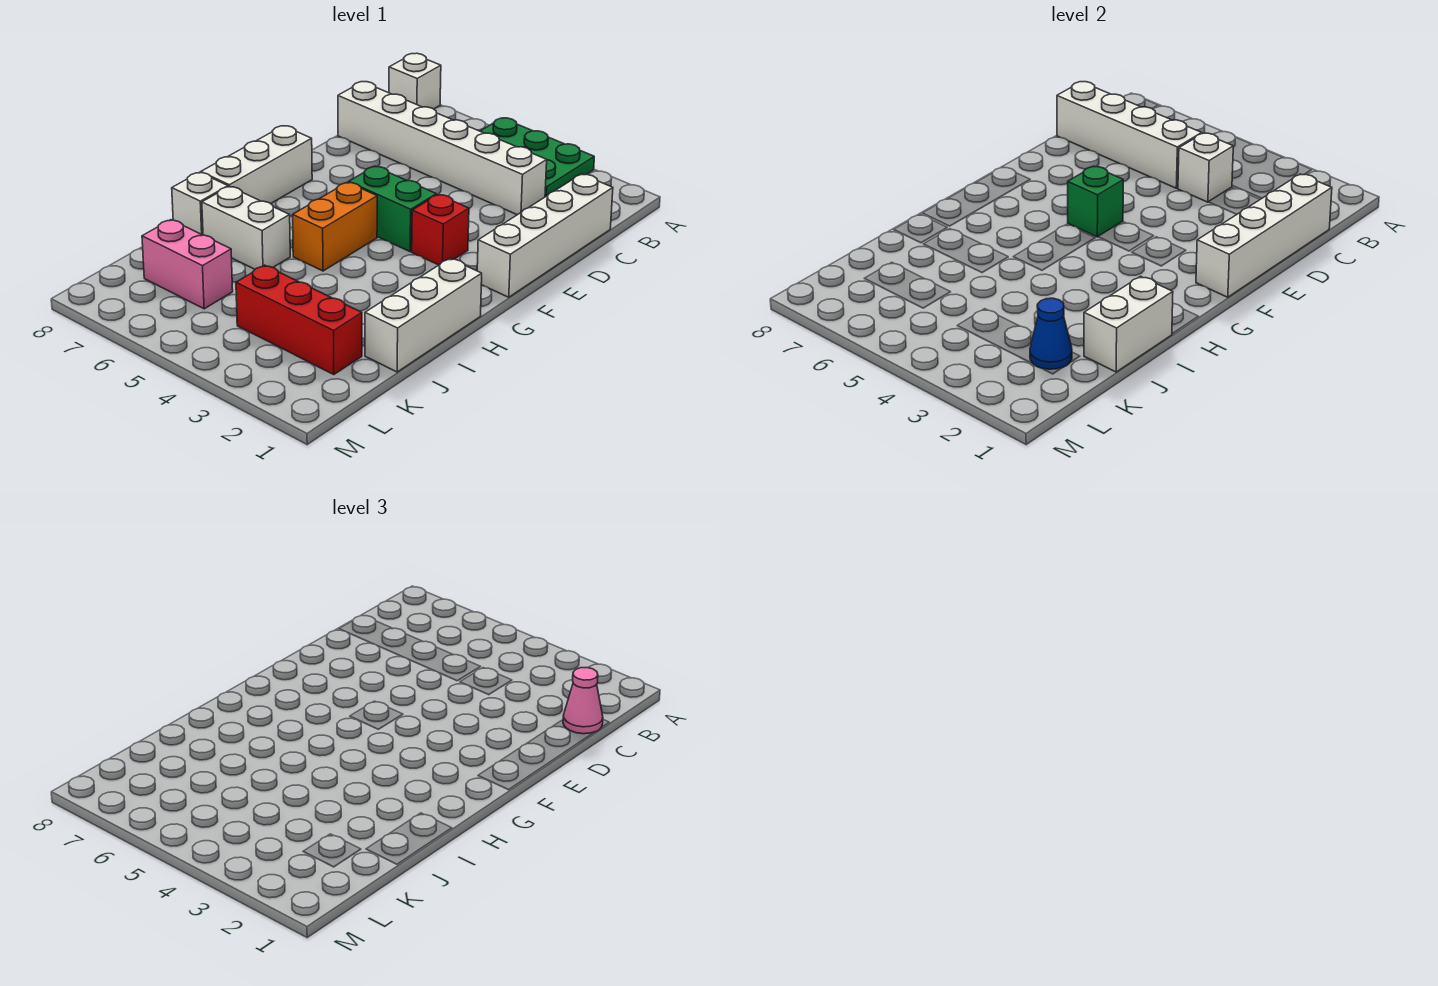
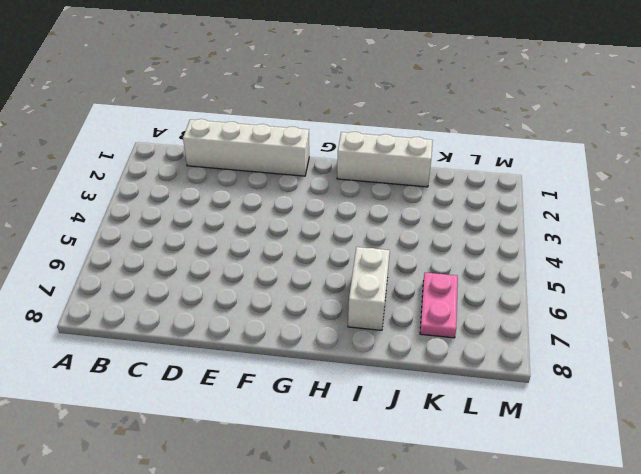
pink 1x2 plate [420,273,458,338] -> pink 1x2 brick [142,220,233,309]
none -> green 2x3 plate [480,118,594,197]
none -> white 1x1 brick [389,53,441,109]
none -> white 1x6 brick [338,82,547,215]

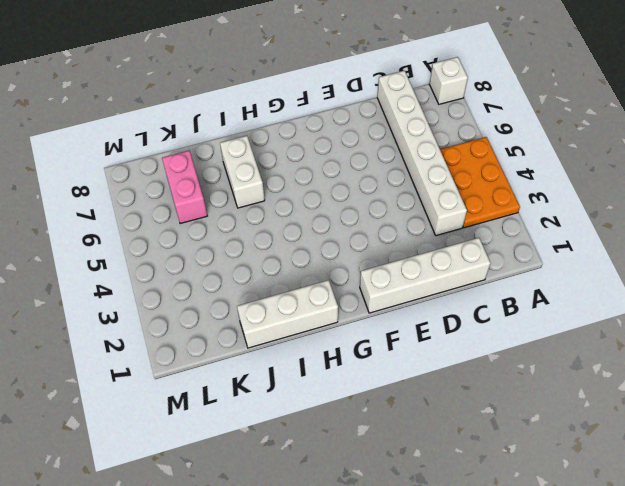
orange 2x3 plate [440,137,520,228] -> green 2x3 plate [480,118,594,197]
none -> red 1x1 brick [412,194,469,265]
none -> green 1x2 brick [349,166,436,252]
none -> white 1x3 brick [201,126,312,204]

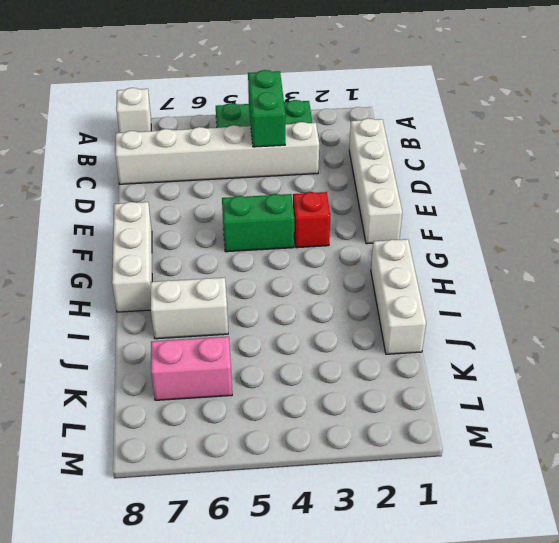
green 1x2 brick [248,70,286,147] -> white 1x1 brick [1178,133,1233,202]
none -> orange 1x2 brick [293,182,377,271]
none -> white 1x1 brick [172,172,228,235]
none -> red 1x3 brick [236,265,362,375]

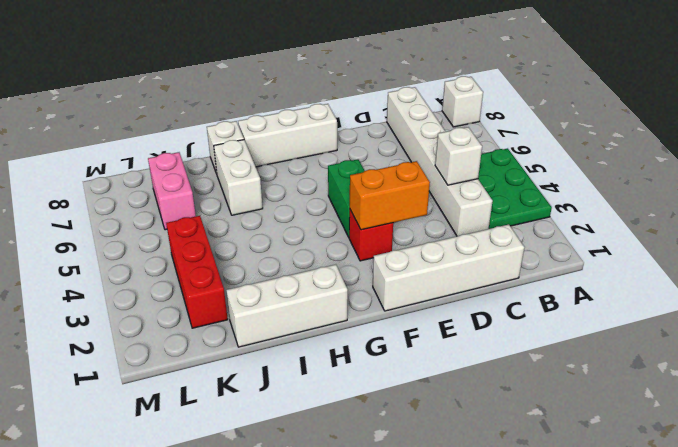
orange 1x2 brick [349,161,430,230] -> orange 1x2 brick moved to [293,182,377,271]
none -> white 1x4 brick [1196,174,1332,297]
none -> white 1x4 brick [1057,82,1202,188]
none -> green 1x1 brick [1068,166,1123,237]

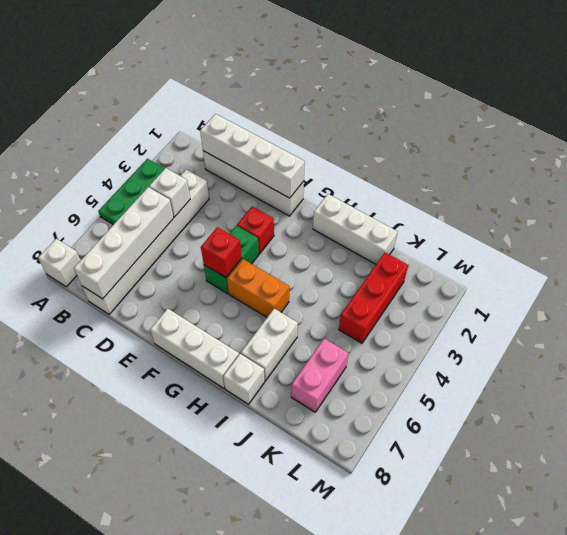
red 1x1 brick [201,227,242,278] -> green 1x1 brick [1068,166,1123,237]
none -> white 1x2 brick [1084,276,1173,372]
none -> blue 1x1 cone [1030,298,1072,369]
none -> pink 1x1 cone [563,667,603,734]

